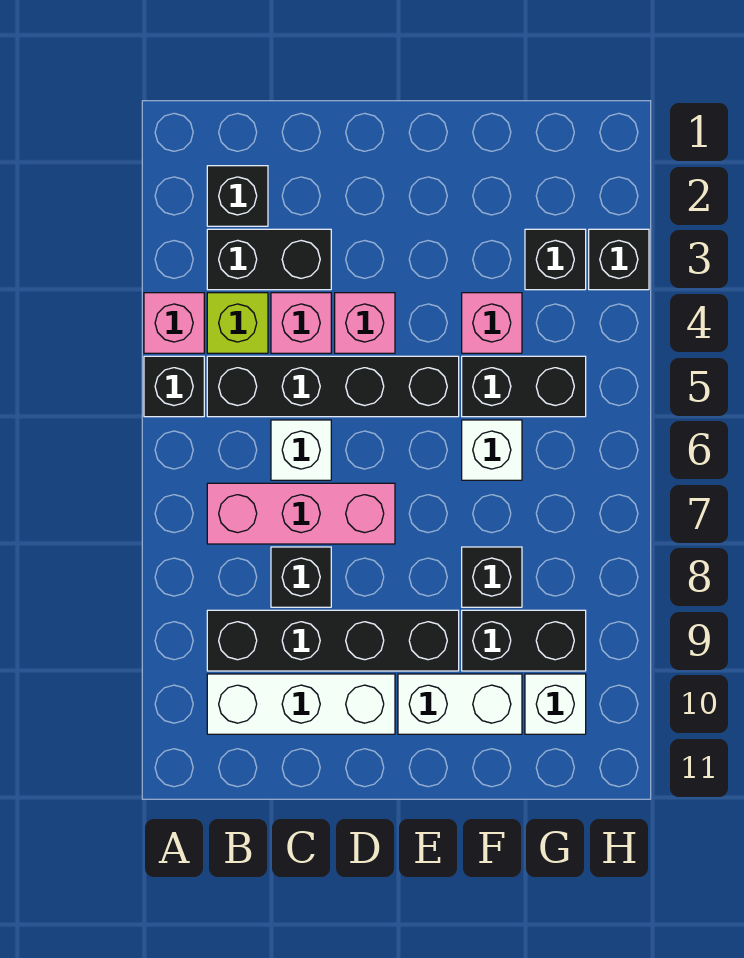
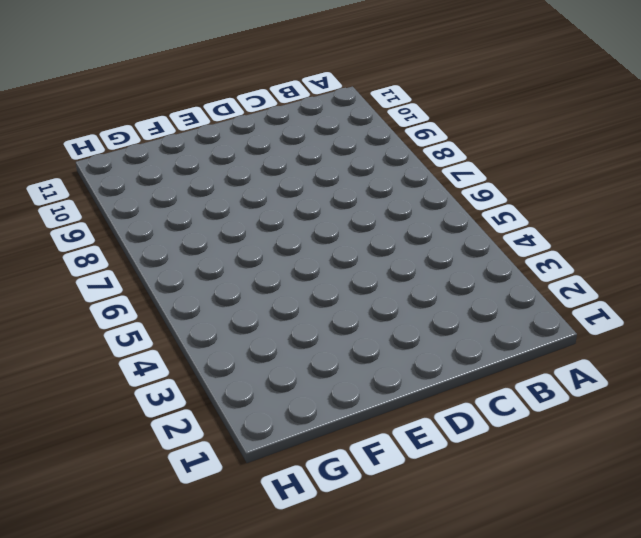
none -> pink 1x1 brick [144,293,204,353]
none -> black 1x1 brick [144,356,204,417]
none -> black 1x1 brick [207,166,268,226]

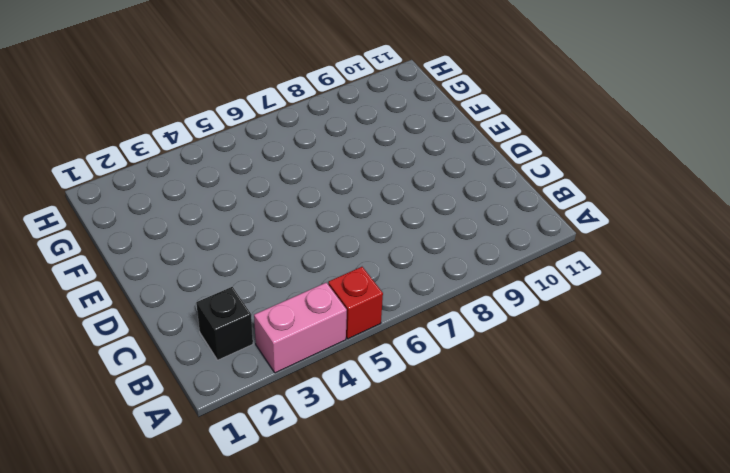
pink 1x2 brick [254,283,347,373] -> pink 1x1 brick [144,293,204,353]
red 1x1 brick [328,267,383,339] -> black 1x1 brick [144,356,204,417]
none -> black 1x2 brick [207,229,331,290]
none -> lime 1x1 brick [207,293,268,353]
none -> black 1x4 brick [207,356,459,417]

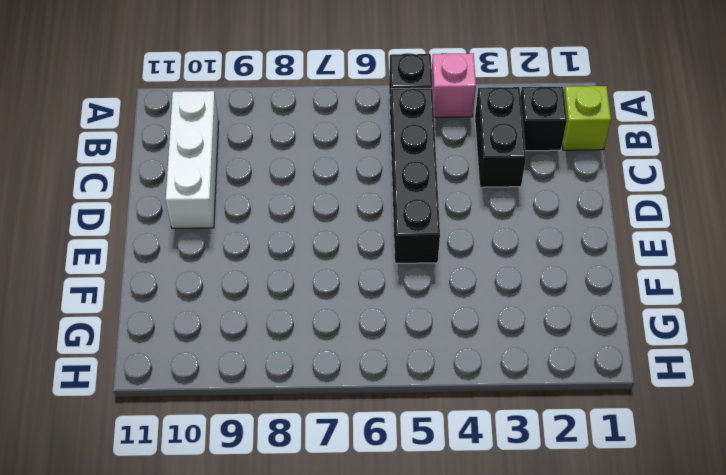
lime 1x1 brick [562,86,611,150] -> lime 1x1 brick moved to [207,293,268,353]
none -> pink 1x3 brick [207,483,395,544]
none -> black 1x4 brick [207,610,459,671]
none -> pink 1x1 brick [271,293,331,353]

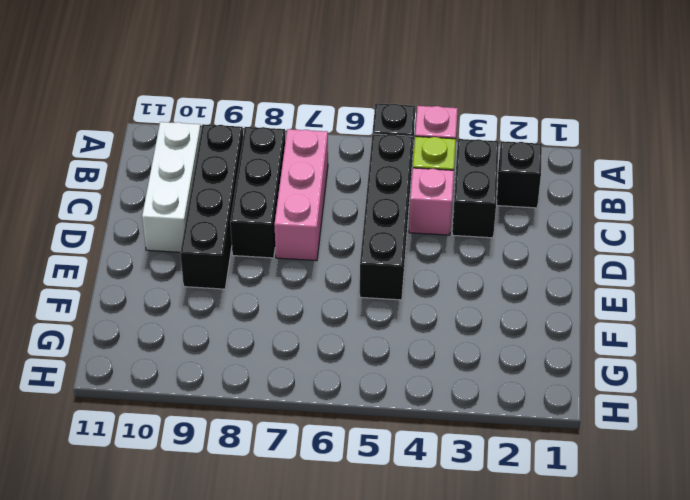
black 1x3 brick [230,127,285,258] -> black 1x1 brick [271,547,331,607]
none -> white 1x1 brick [271,420,331,480]
none -> pink 1x1 brick [335,293,395,353]
none -> white 1x2 brick [398,674,522,734]

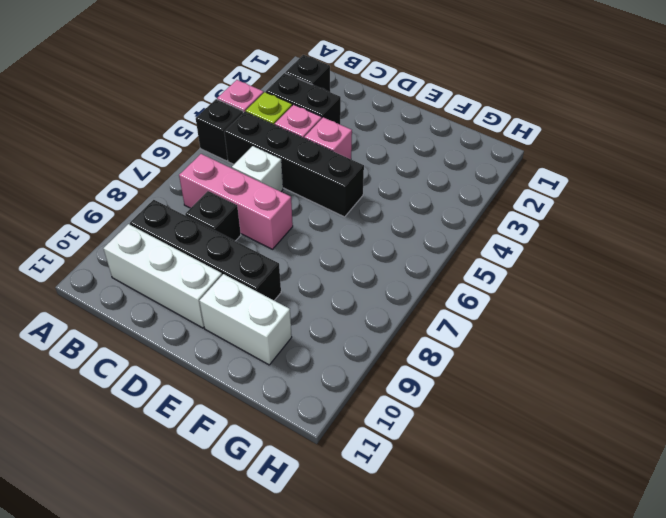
none -> pink 1x1 brick [462,293,522,353]
none -> black 1x2 brick [462,356,586,417]
none -> white 1x1 brick [462,420,522,480]

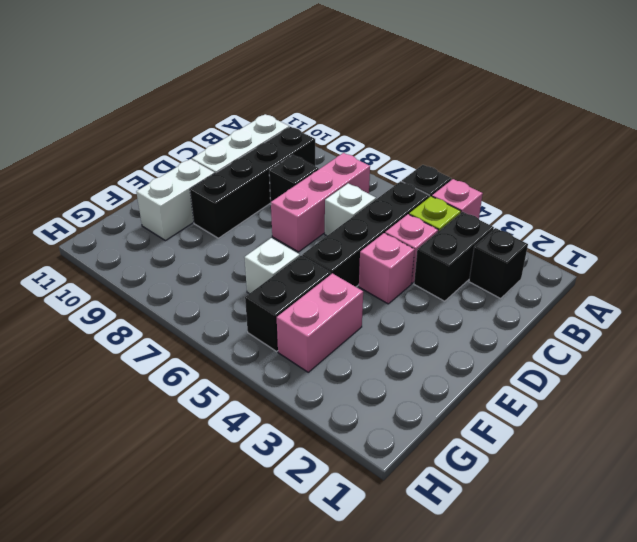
pink 1x2 brick [277,273,363,372] -> pink 1x1 brick [462,293,522,353]
none -> black 1x1 brick [462,547,522,607]
none -> black 1x2 brick [462,610,586,671]
none -> black 1x1 brick [525,229,586,290]

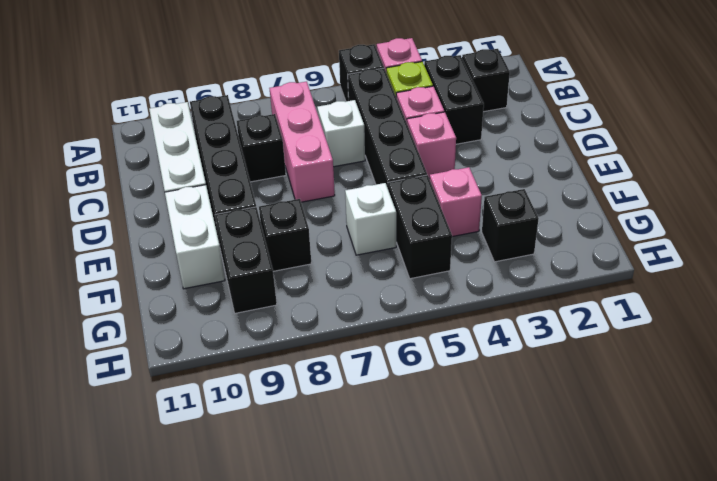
none -> white 1x1 brick [525,674,586,734]
none -> black 1x1 brick [589,229,649,290]

